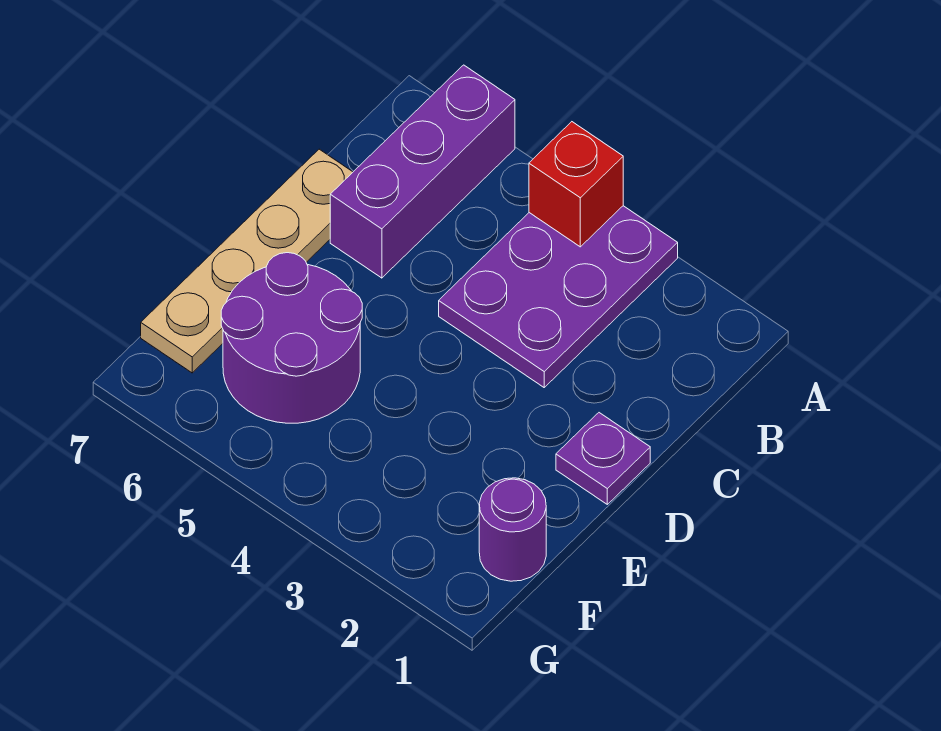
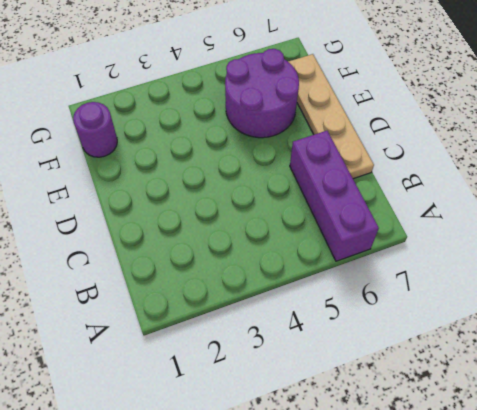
none -> purple 2x3 plate [439,206,678,387]
none -> purple 1x1 plate [556,413,650,504]

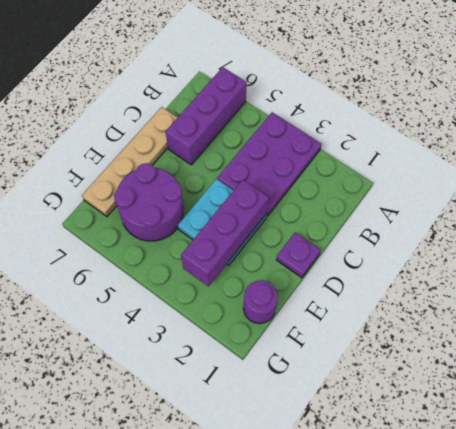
cyan 2x2 plate [178,179,267,265] -> none
purple 1x3 brick [181,180,269,286] -> none
none -> red 1x1 brick [529,122,623,247]

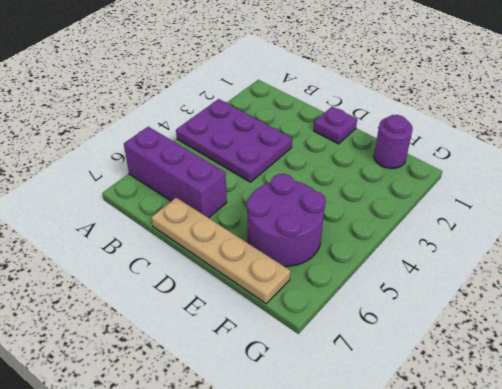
none -> red 1x1 brick [529,122,623,247]

